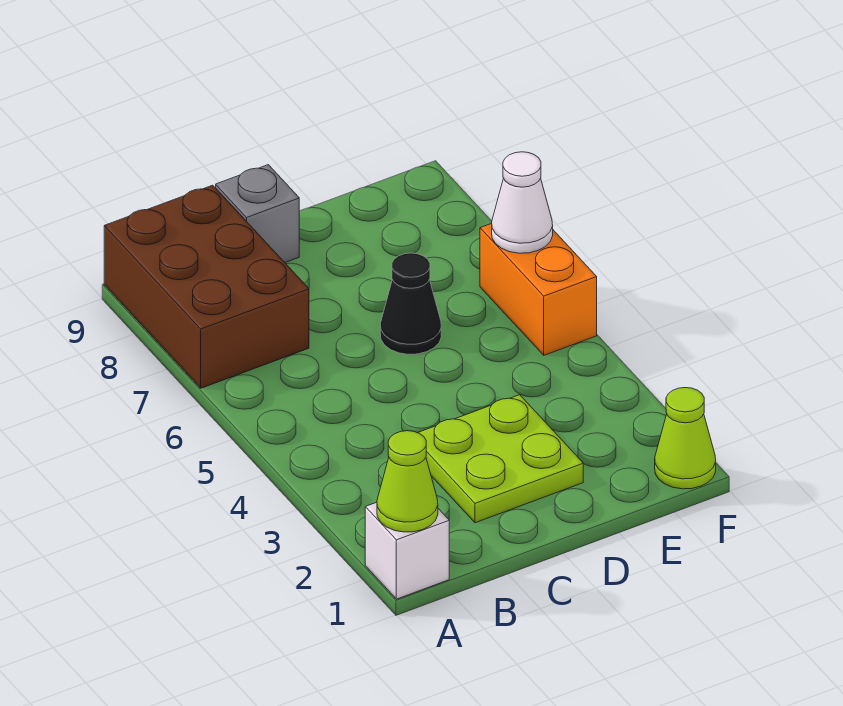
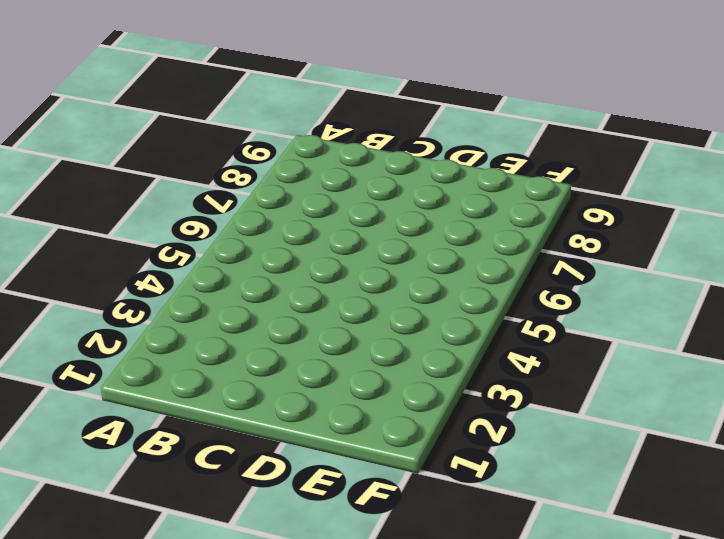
none -> white 1x1 brick [365,502,449,599]
none -> brown 2x3 brick [104,185,309,388]

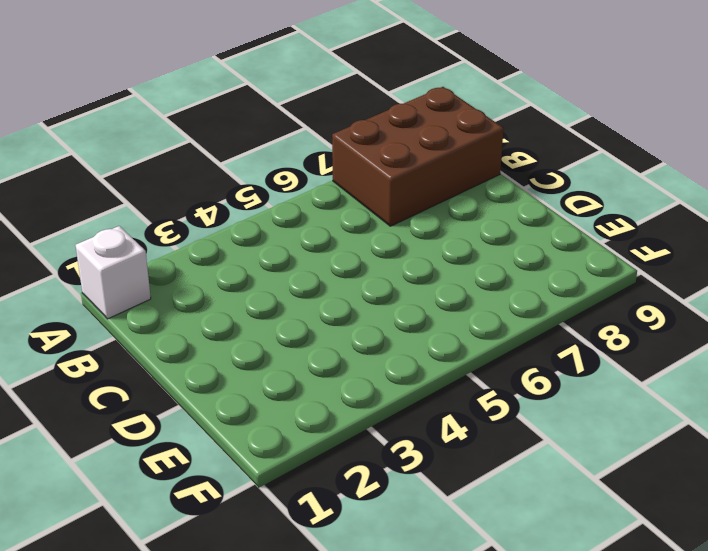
none -> lime 2x2 plate [418,395,583,523]
none -> grey 1x1 brick [216,165,299,262]

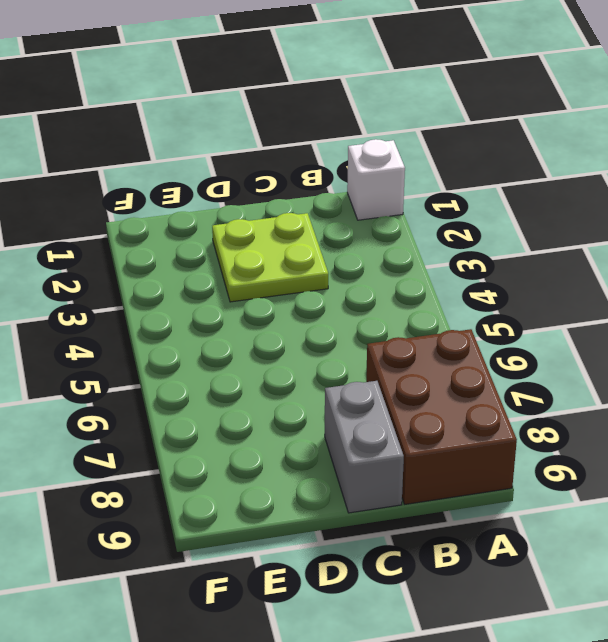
grey 1x2 brick [325,381,404,513] -> grey 1x1 brick [216,165,299,262]
none -> black 1x1 cone [380,253,441,354]
none -> lime 1x1 cone [655,388,716,489]

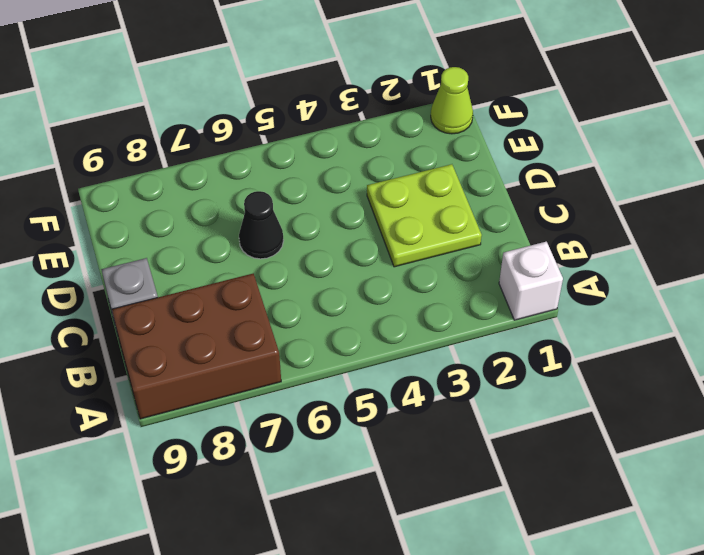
none -> orange 1x2 brick [480,223,597,355]
none -> lime 1x1 cone [377,431,438,532]

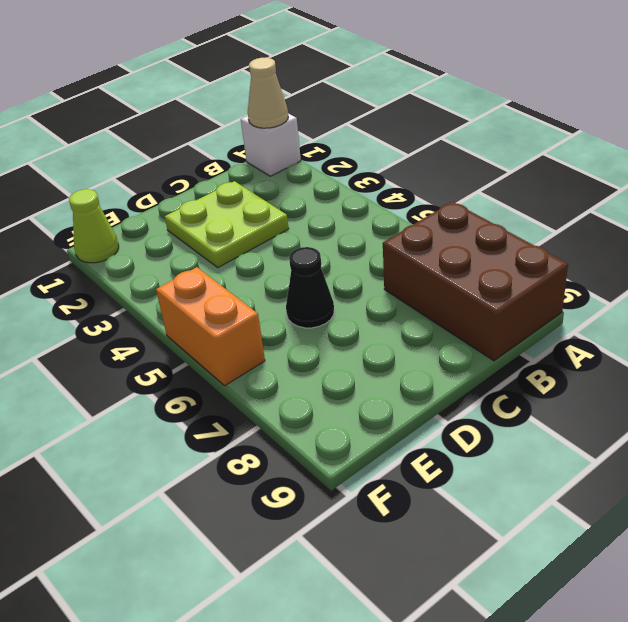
tan 1x1 cone [248,58,288,128] -> lime 1x1 cone [377,431,438,532]
none -> grey 1x1 brick [216,165,299,262]
none -> white 1x1 cone [492,152,553,253]

